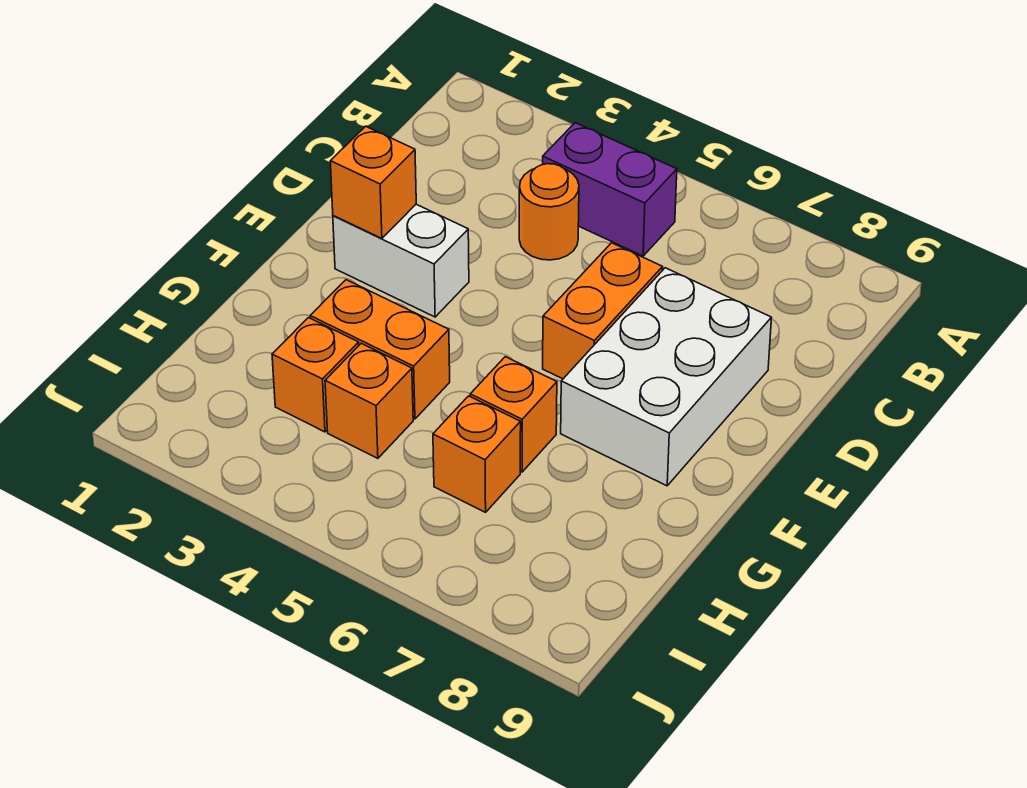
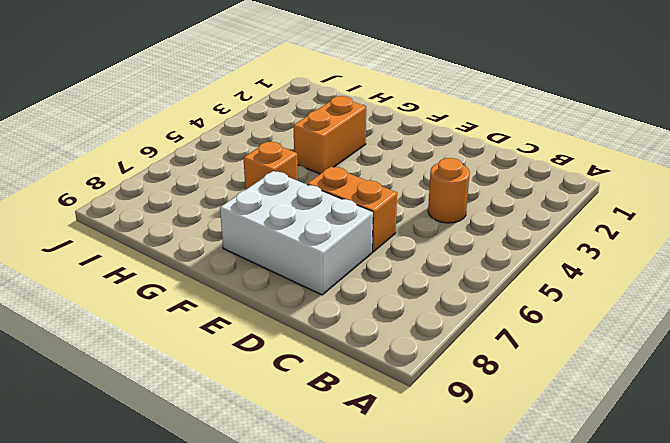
none -> purple 1x2 brick [543,123,677,256]
none -> white 1x2 brick [333,204,469,317]

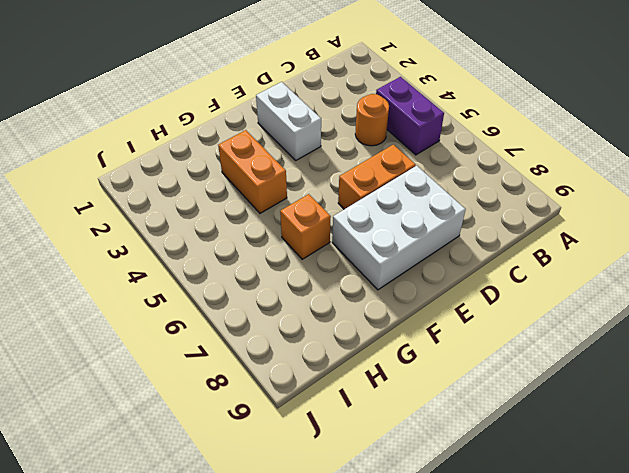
none -> orange 1x1 brick [272,318,359,432]
none -> orange 1x1 brick [325,343,413,458]

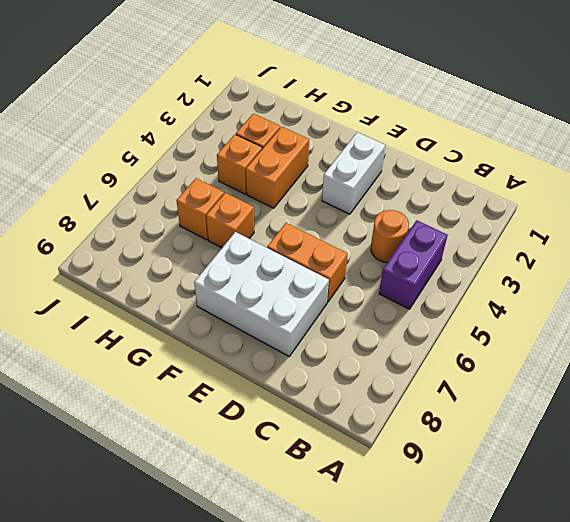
none -> orange 1x1 brick [330,126,416,238]

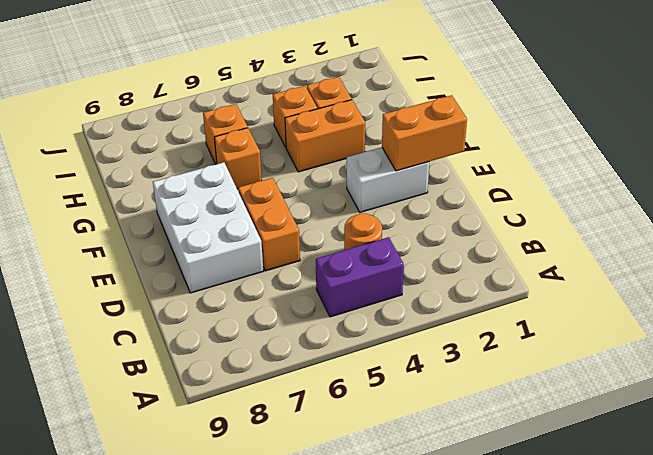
orange 1x2 brick [382,95,467,171] -> orange 1x1 brick [330,126,416,238]

